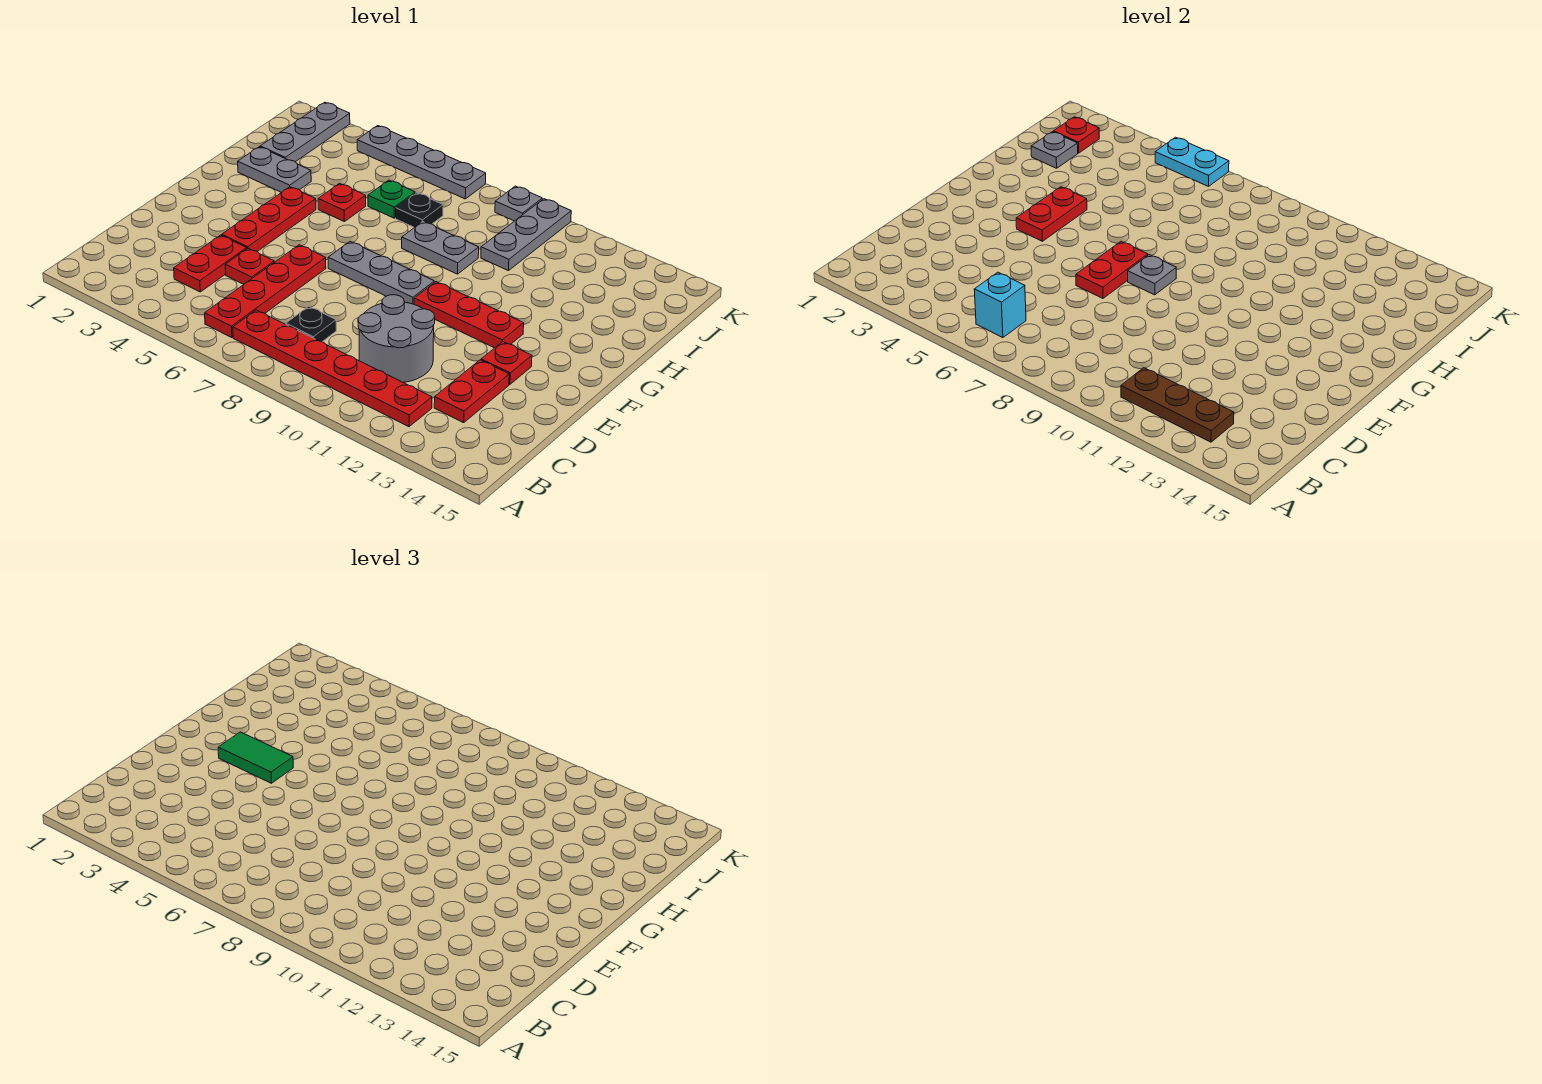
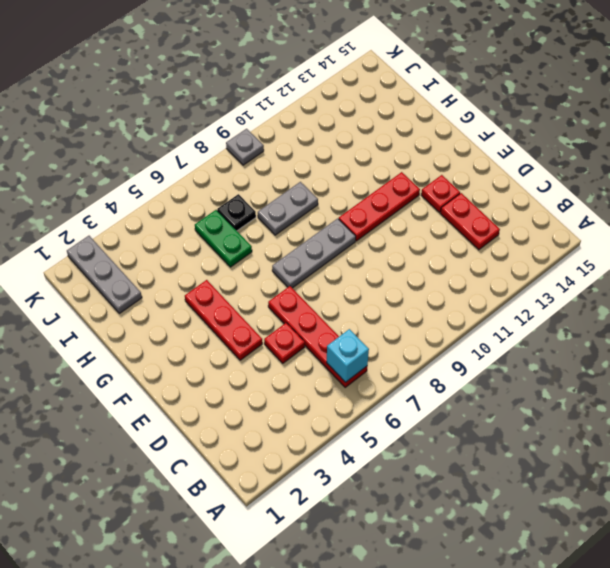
green 1x2 plate [195,210,252,267] -> green 1x1 plate [368,180,415,218]
none -> red 1x6 plate [233,310,432,427]
none -> red 1x2 plate [174,235,247,292]
none -> black 1x1 plate [286,306,336,342]

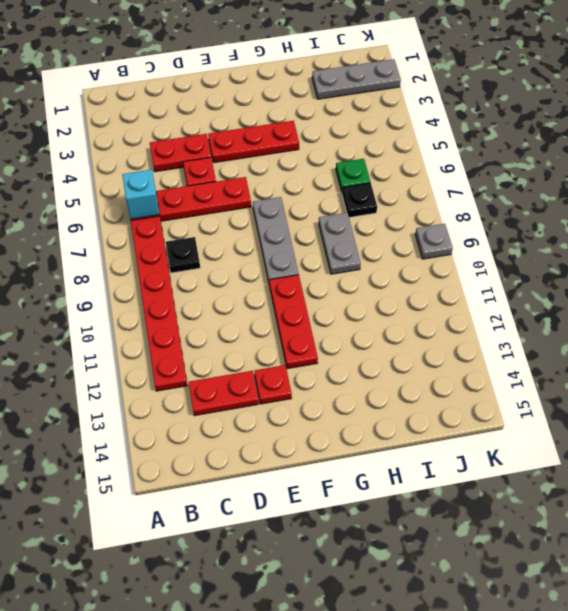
none -> grey 2x2 round brick [358,295,435,382]
none -> grey 1x2 plate [238,147,311,193]
none -> red 1x1 plate [318,184,366,222]

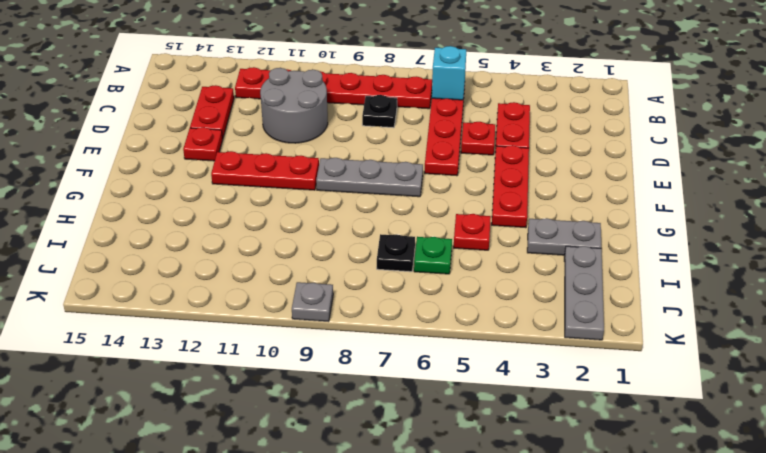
none -> grey 1x2 plate [402,222,479,274]
none -> grey 1x3 plate [481,199,571,271]
none -> grey 1x4 plate [357,126,486,199]

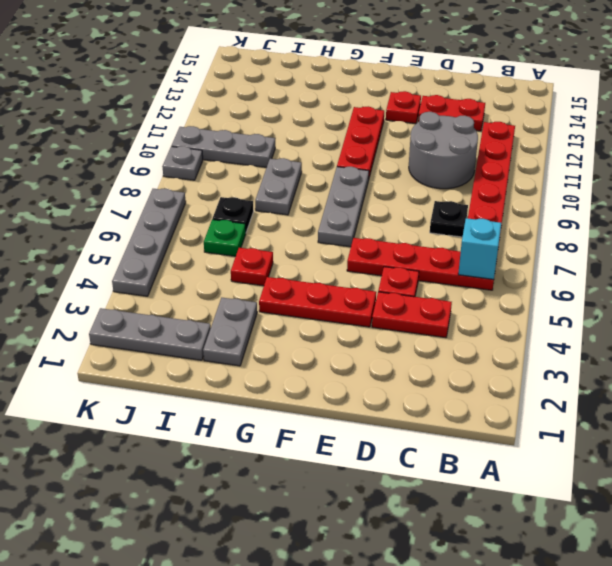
none -> brown 1x3 plate [1121,368,1234,442]
none -> red 1x2 plate [1076,242,1148,298]
none -> red 1x2 plate [1016,187,1087,241]

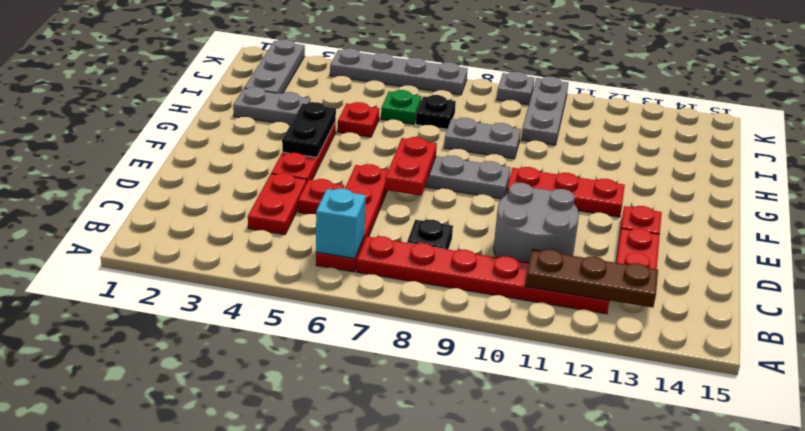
black 1x2 plate [282,102,336,157] -> red 1x2 plate [1016,187,1087,241]
none -> grey 1x1 plate [1128,255,1176,295]
none -> grey 1x1 plate [1031,132,1078,168]
none -> red 1x1 plate [1053,117,1099,153]

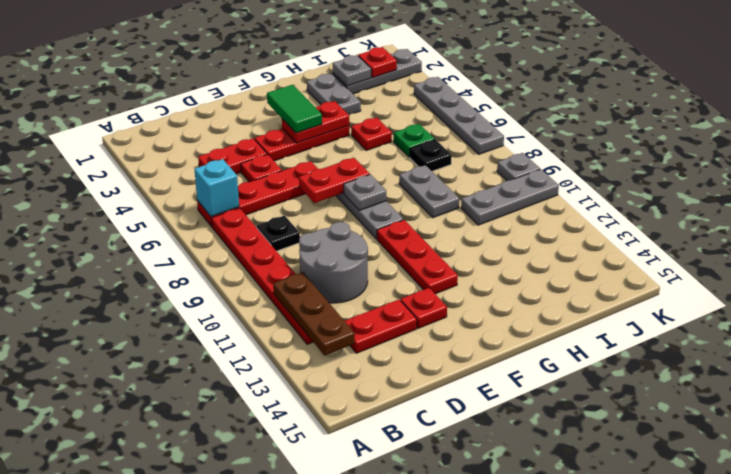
none -> cyan 1x2 plate [1155,137,1229,186]

